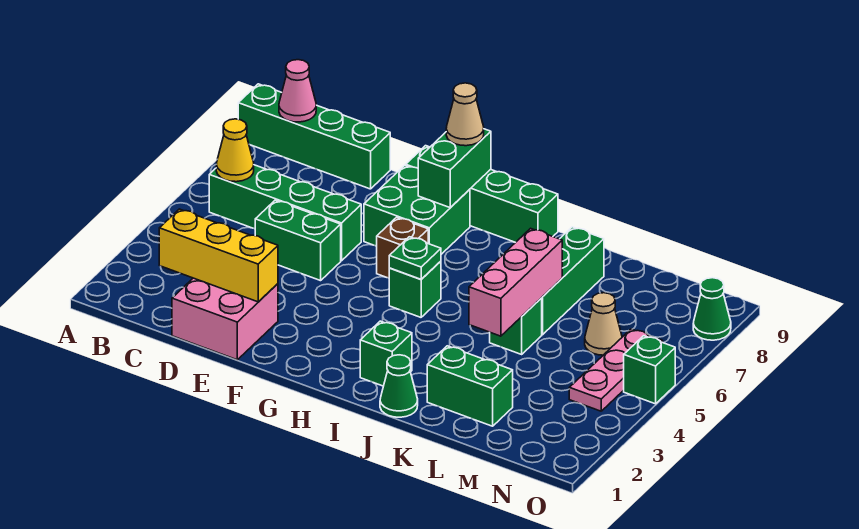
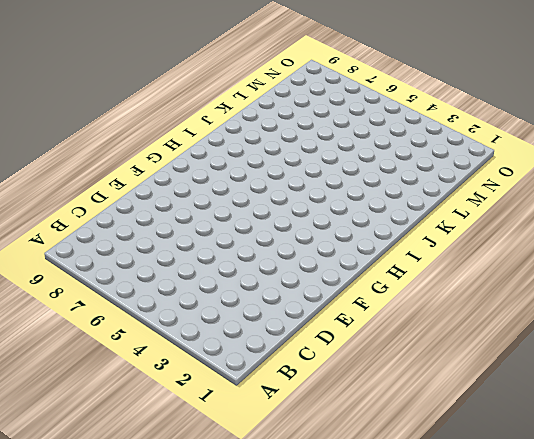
none -> green 1x4 brick [238,84,390,189]
none -> green 1x4 brick [209,165,361,261]
none -> pink 2x2 brick [172,278,278,360]

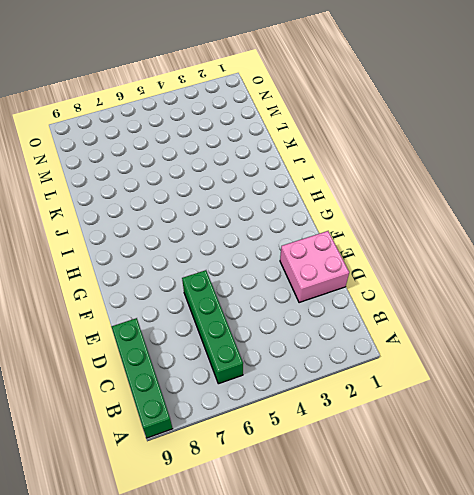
none -> green 1x2 brick [255,200,341,281]
none -> green 2x2 brick [364,165,470,254]
none -> green 1x4 brick [406,146,558,242]

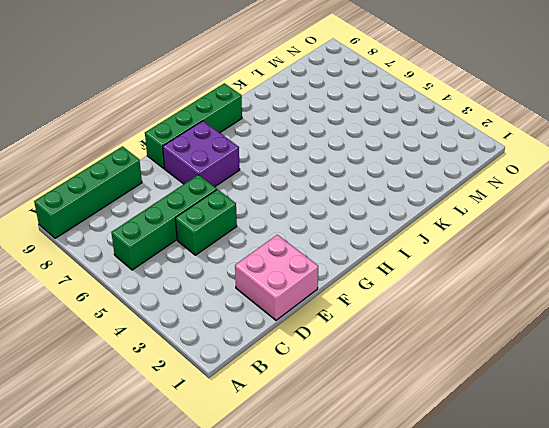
purple 2x2 brick [163,121,240,187] -> green 2x2 brick [364,165,470,254]
none -> brown 1x1 brick [377,217,428,278]
none -> green 1x1 brick [389,261,441,317]
none -> green 1x1 brick [360,321,412,386]

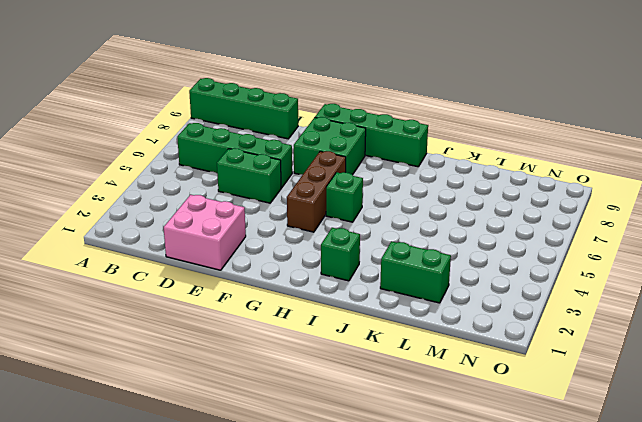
brown 1x3 brick [287,151,346,232] -> brown 1x1 brick [377,217,428,278]
none -> green 1x1 cone [380,355,418,417]
none -> green 1x1 brick [490,298,542,354]
none -> green 1x3 brick [542,227,604,335]

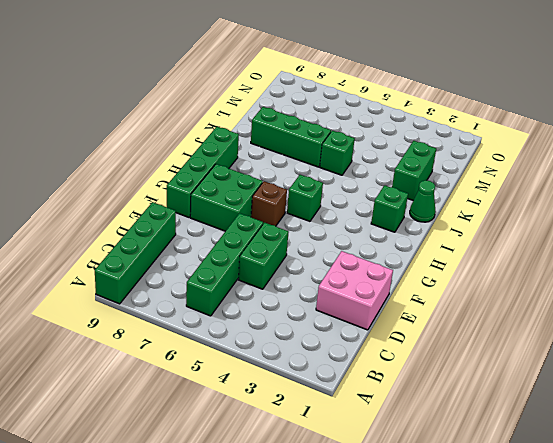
none -> tan 1x1 cone [585,293,622,355]
none -> pink 1x3 plate [569,329,663,411]
none -> green 1x1 brick [624,336,675,404]

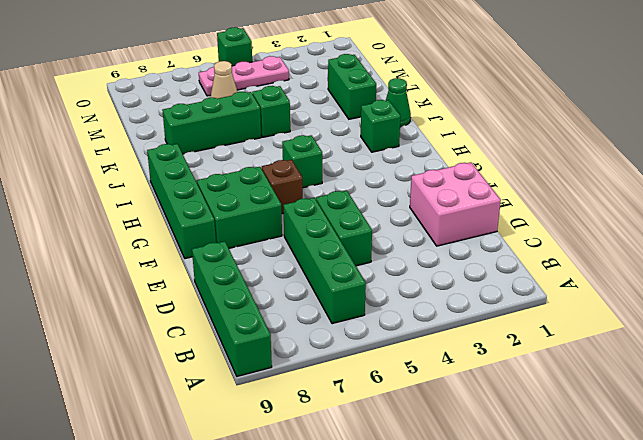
none -> green 1x1 cone [693,278,731,340]
none -> yellow 1x1 cone [216,119,254,182]
none -> pink 1x1 cone [279,60,316,122]

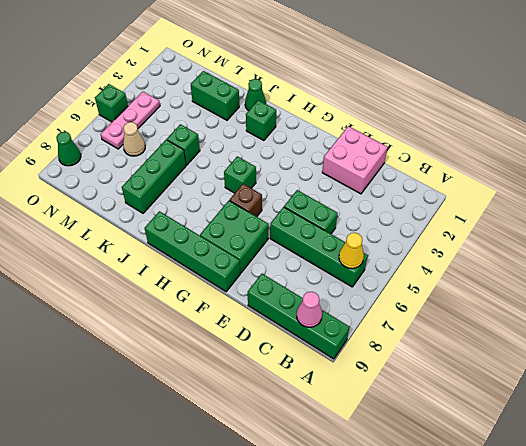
none -> yellow 1x3 brick [159,209,278,302]
none -> green 1x2 brick [418,129,491,208]
none -> green 1x1 plate [389,237,441,279]

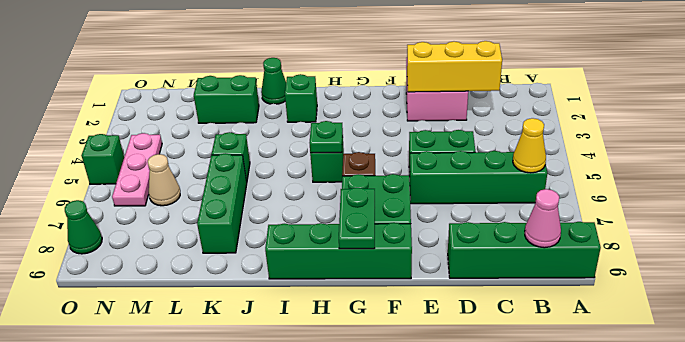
green 1x2 plate [339,188,375,249] -> green 1x2 brick [418,129,491,208]
none -> pink 1x3 brick [469,228,562,336]
none -> tan 1x1 cone [446,83,484,146]

